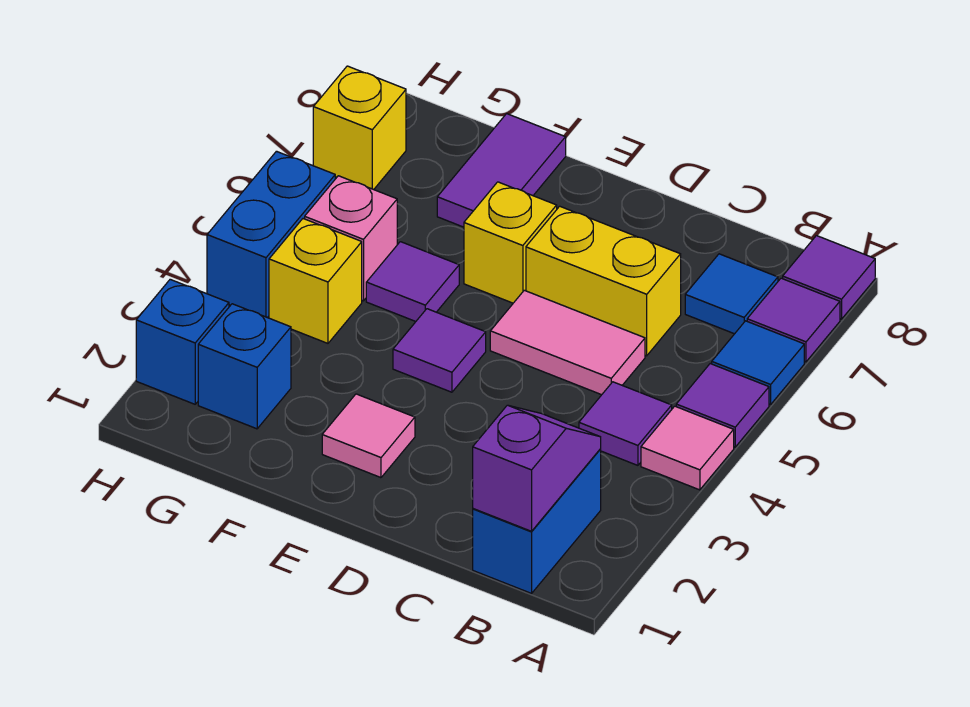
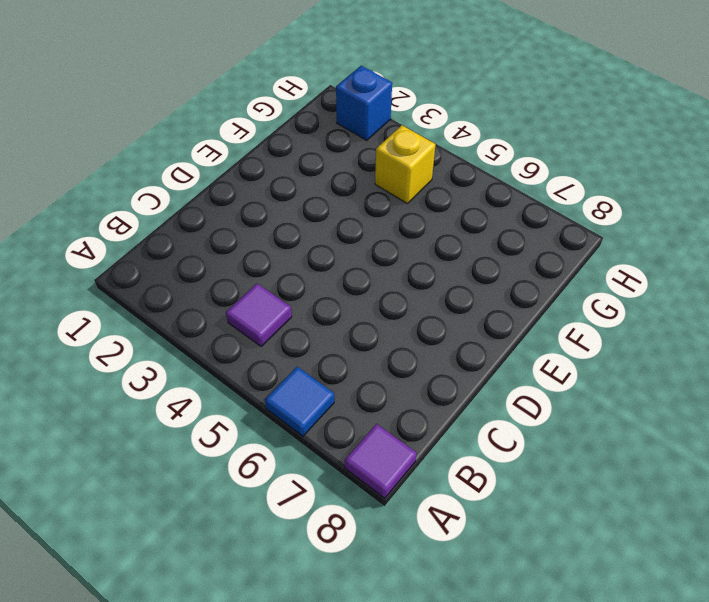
none -> pink 1x1 tile [641,406,734,490]
none -> purple 1x1 tile [676,364,769,447]
none -> purple 1x1 tile [747,278,840,362]

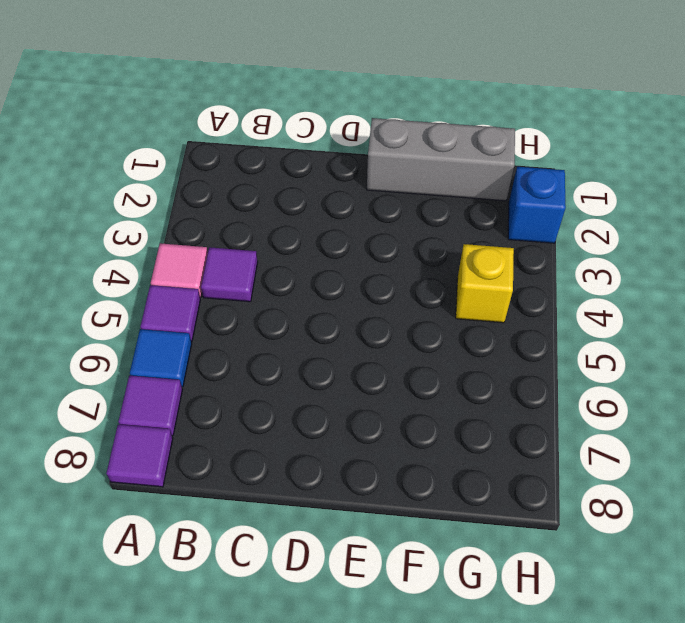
grey 1x3 brick [367,118,515,201] -> none
none -> blue 1x2 brick [473,449,601,593]
none -> blue 1x1 tile [685,254,778,334]
none -> pink 1x2 tile [490,290,645,395]

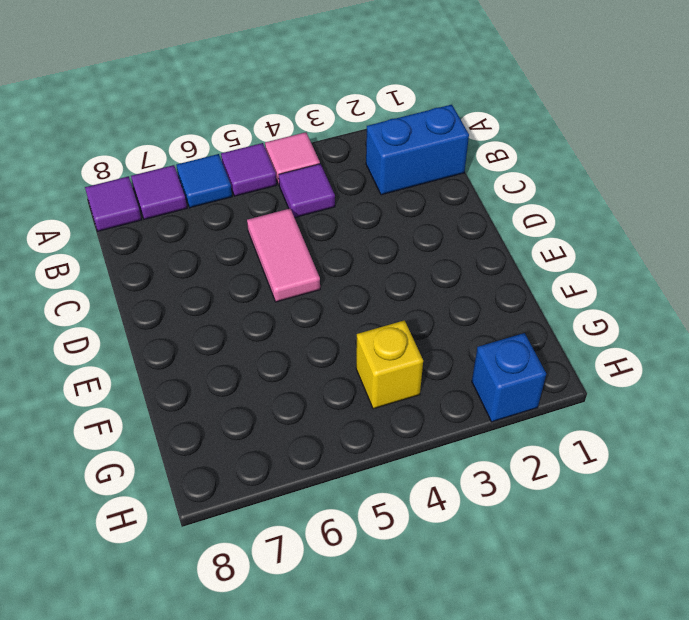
none -> blue 1x1 tile [685,254,778,334]
none -> yellow 1x2 brick [526,206,681,356]
none -> pink 1x1 tile [322,394,415,478]

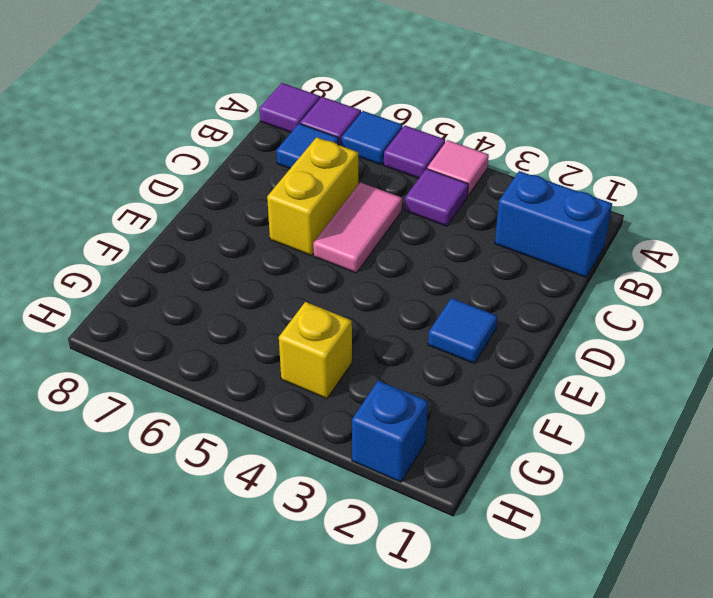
blue 1x1 tile [428,298,497,364] -> pink 1x1 tile [322,394,415,478]
none -> purple 1x1 tile [393,309,486,392]
none -> yellow 1x1 brick [464,182,557,303]
none -> purple 1x1 tile [366,242,459,321]

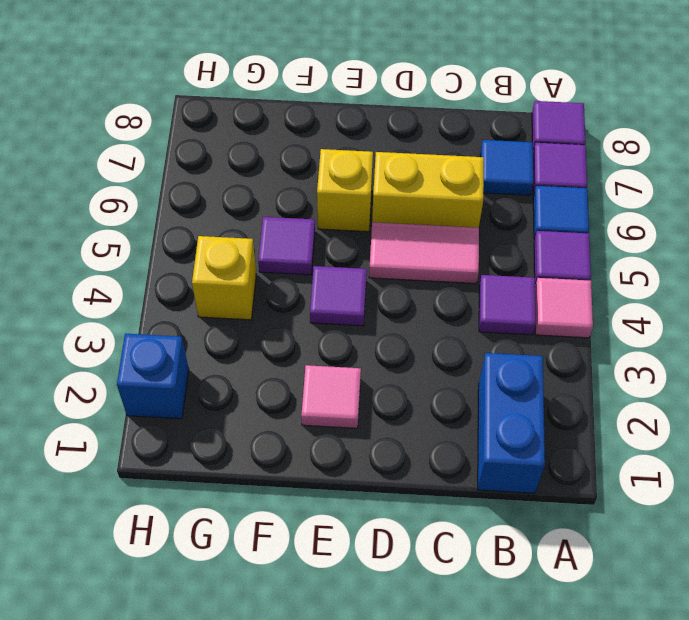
none -> purple 1x2 tile [437,114,566,227]
none -> blue 1x1 brick [198,304,291,429]
none -> pink 1x1 brick [305,176,397,301]

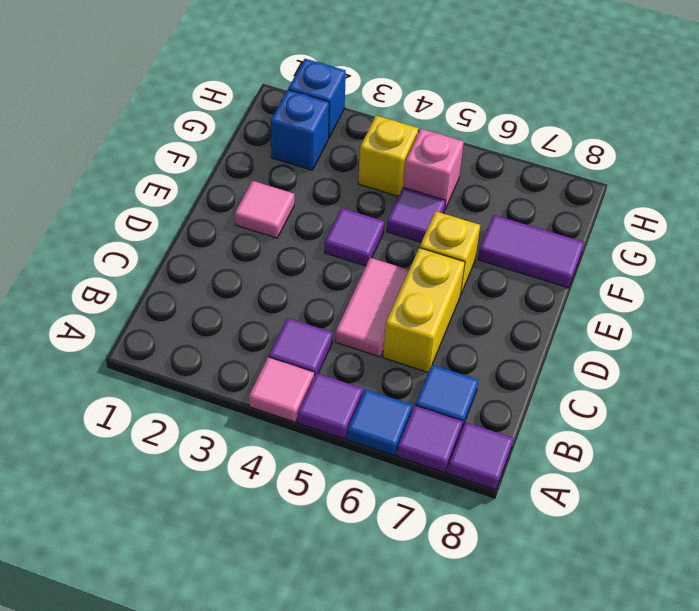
none -> blue 1x2 brick [473,449,601,593]
none -> blue 1x2 brick [207,151,335,318]
none -> yellow 1x1 brick [313,66,406,190]

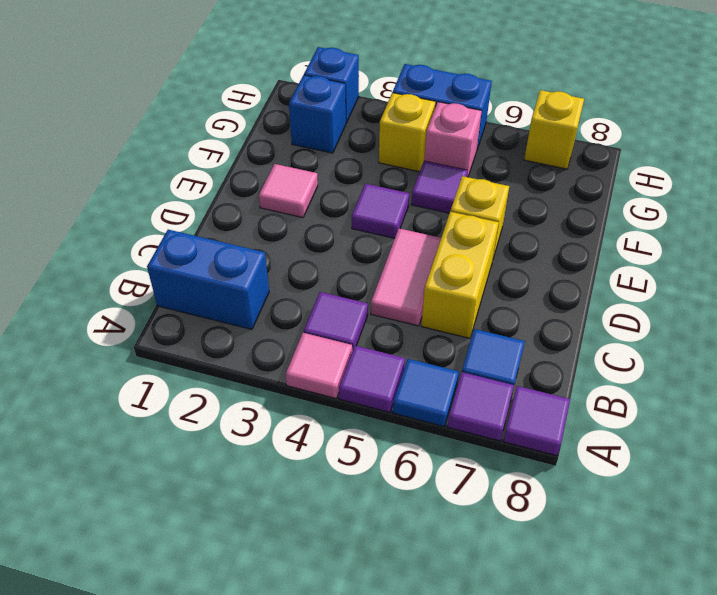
none -> purple 1x2 tile [437,114,566,227]
none -> purple 1x2 slope [473,405,601,531]

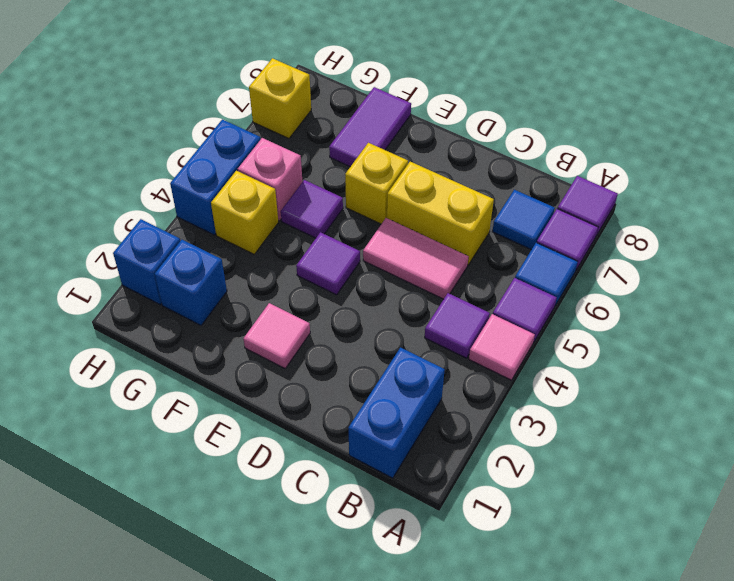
none -> purple 1x2 slope [473,405,601,531]

